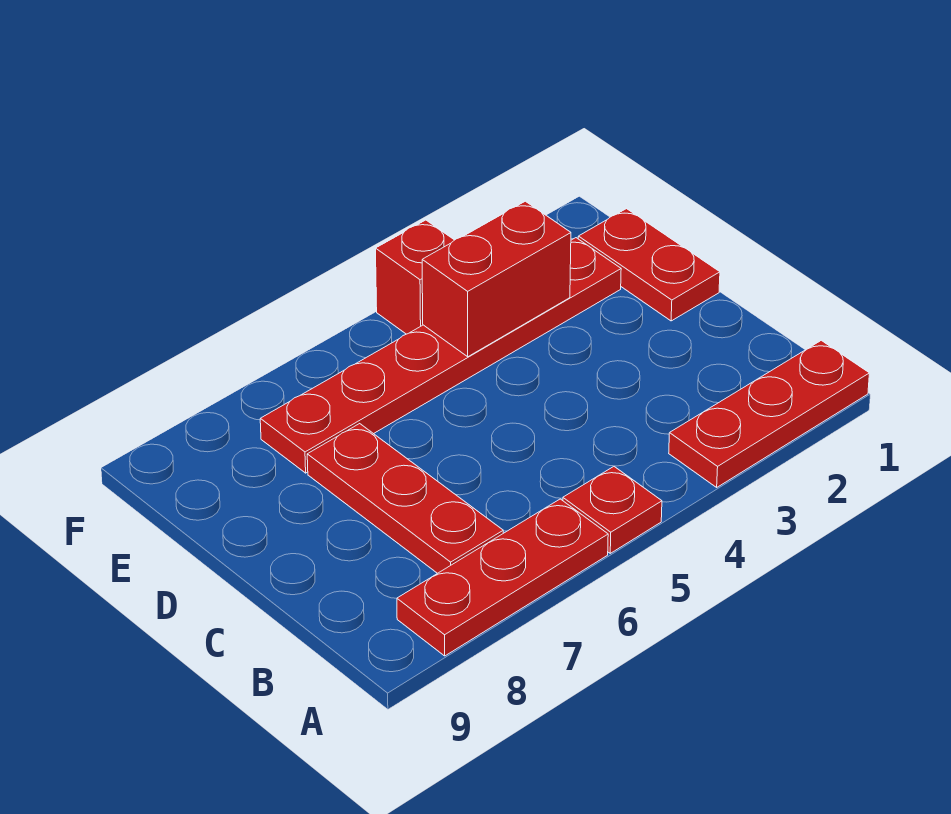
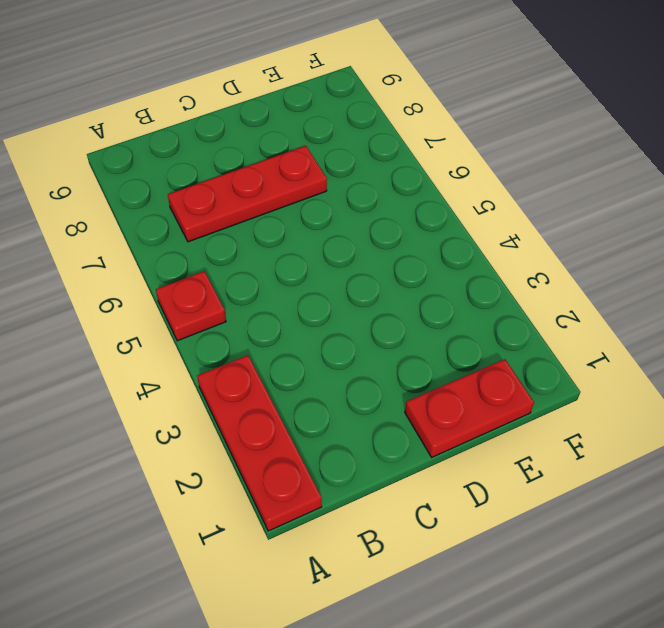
none -> red 1x3 plate [397,499,608,656]
none -> red 1x6 plate [260,238,621,473]

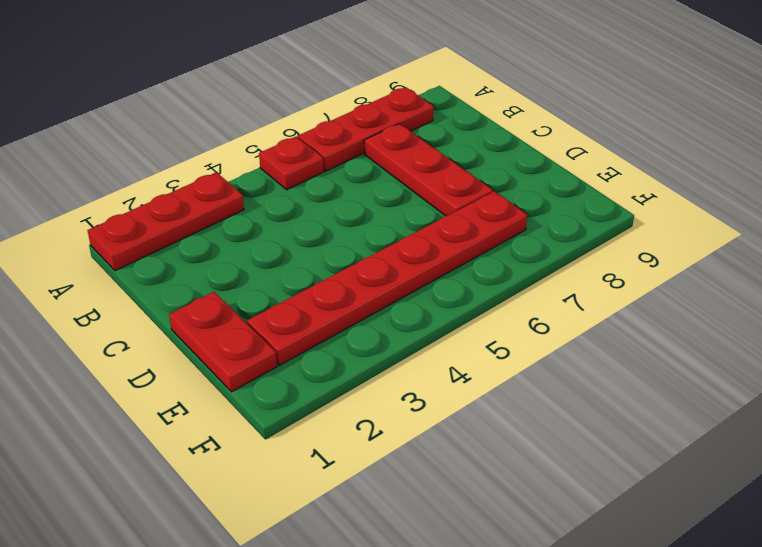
none -> red 1x1 brick [376,220,454,334]
none -> red 1x2 brick [422,201,571,357]

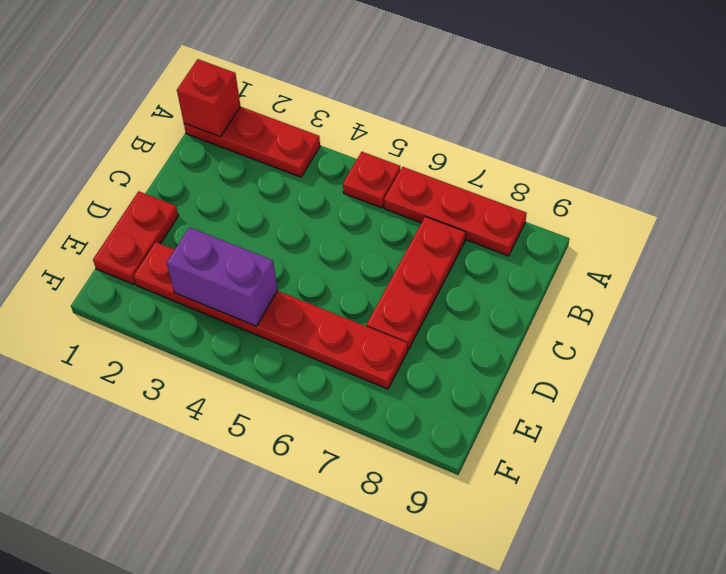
red 1x1 brick [177,59,241,137] -> red 1x1 brick moved to [376,220,454,334]
purple 1x2 brick [167,227,278,326] -> red 1x2 brick [422,201,571,357]

